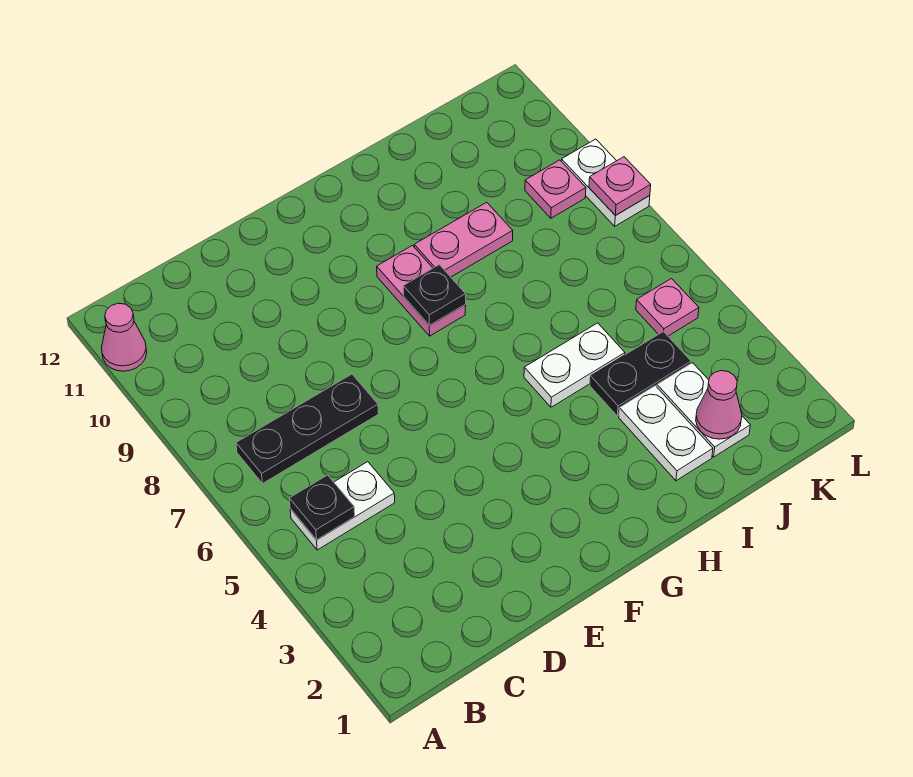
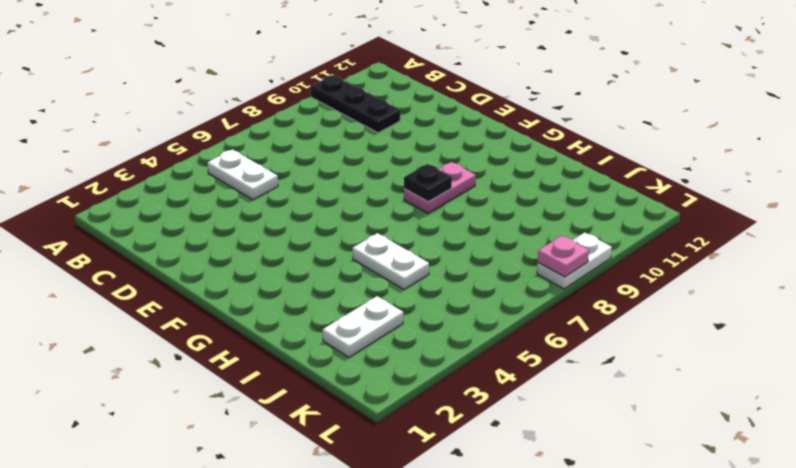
black 1x3 plate [310,75,400,133] -> black 1x3 plate moved to [236,374,378,484]
none -> pink 1x1 cone [101,303,147,371]
none -> pink 1x2 plate [414,202,513,277]
none -> white 1x2 plate [619,386,713,481]

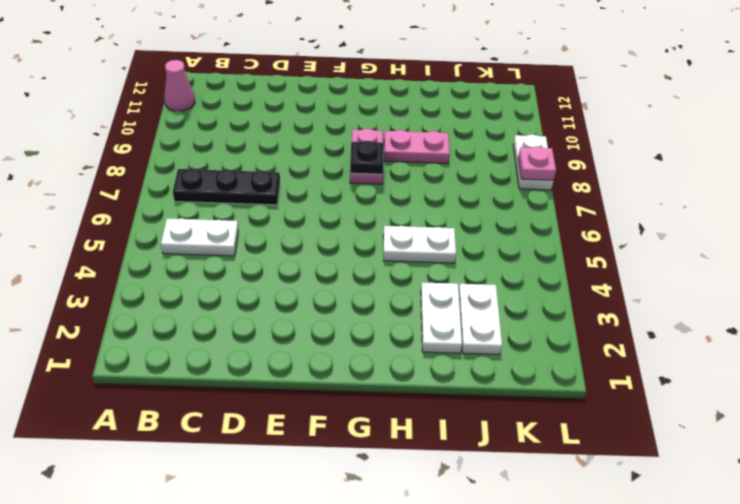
none -> black 1x2 plate [590,331,691,416]
none -> pink 1x1 plate [636,279,699,336]
none -> pink 1x1 plate [525,160,586,218]

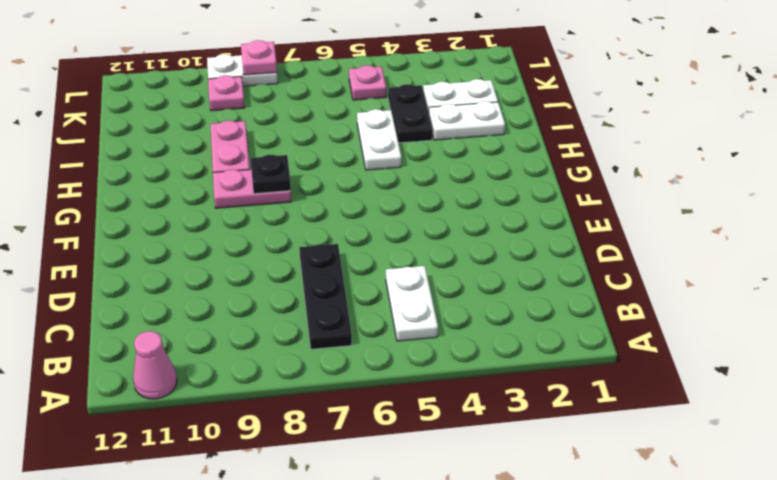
none -> black 1x1 plate [289,475,355,540]
none -> pink 1x1 cone [696,371,742,439]

